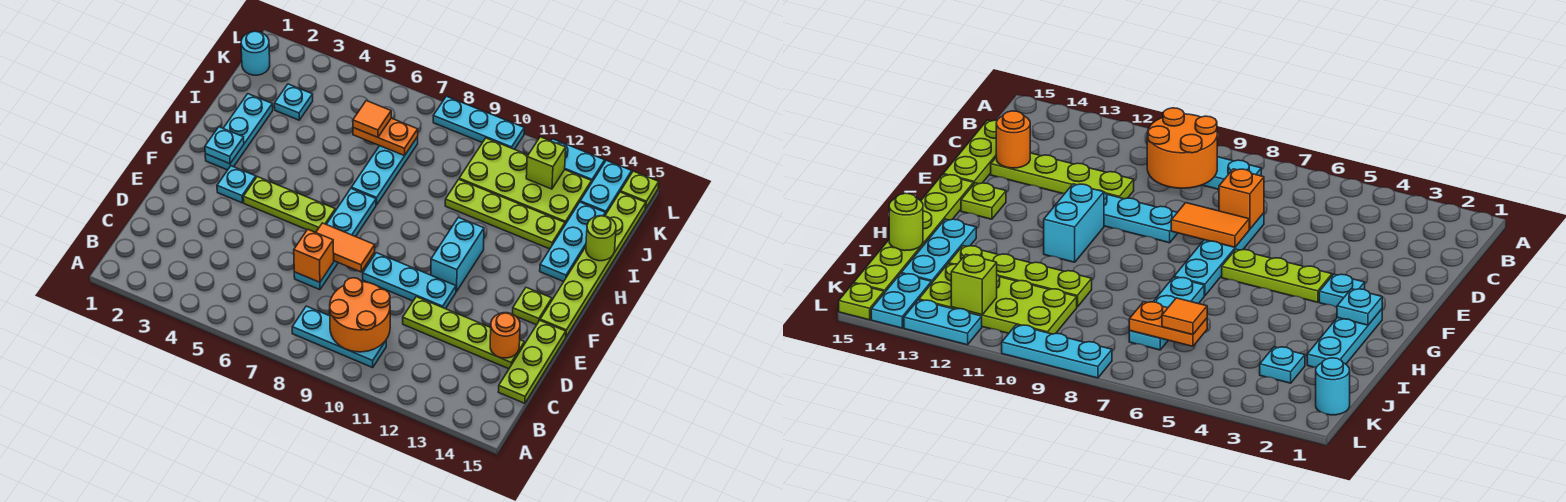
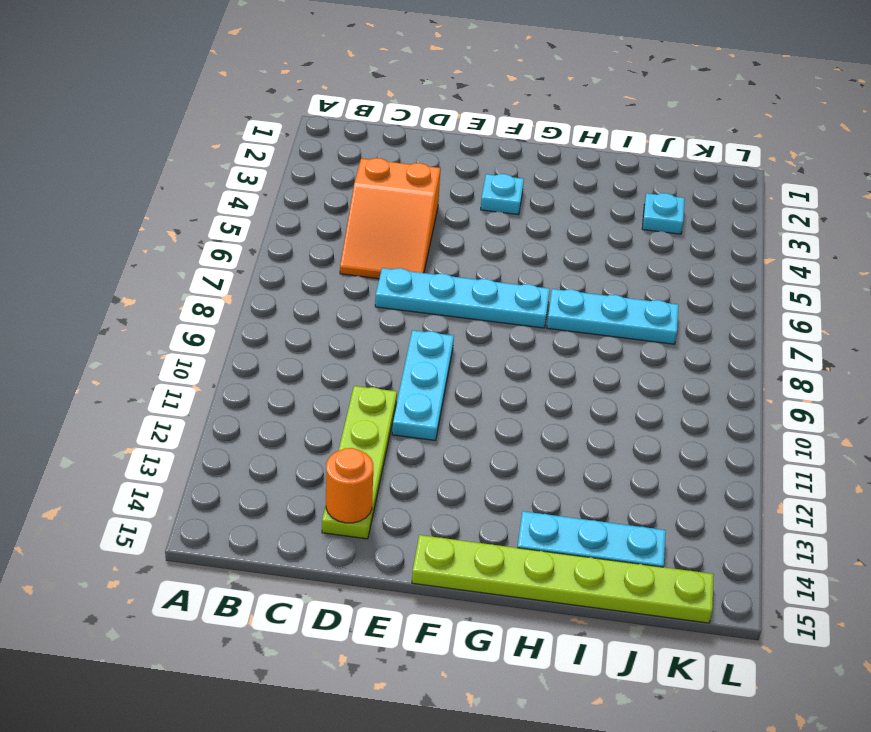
orange 2x3 slope [340,158,441,279] -> none
none -> cyan 1x3 plate [292,306,386,368]
none -> lime 1x3 plate [498,321,566,403]
none -> lime 1x3 plate [243,177,335,232]
none -> cyan 1x2 brick [431,217,484,292]

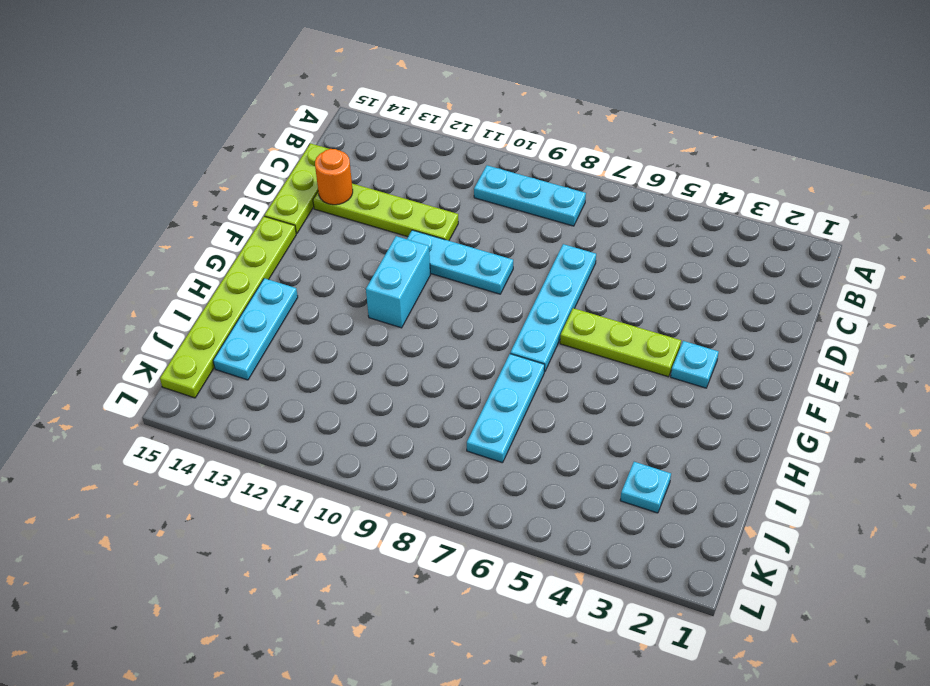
none -> lime 1x1 plate [513,287,552,325]
none -> cyan 1x3 plate [205,94,273,170]
none -> lime 1x4 plate [445,179,565,249]
none -> lime 2x4 plate [459,138,592,224]

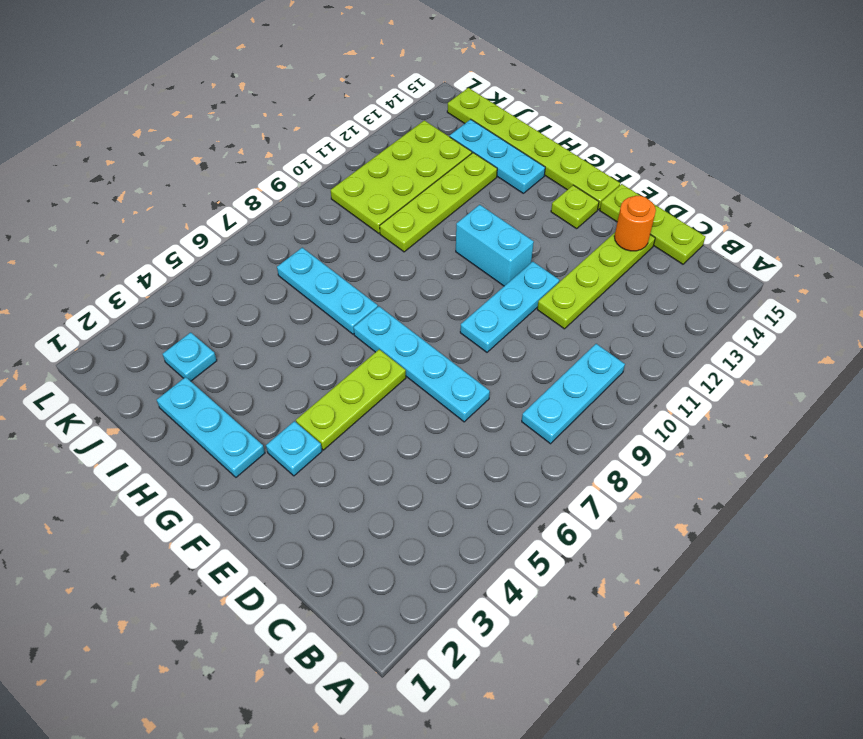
none -> cyan 1x1 round brick [241,31,270,75]
none -> cyan 1x2 plate [580,160,632,215]
none -> cyan 1x3 plate [433,96,524,149]
none -> cyan 1x2 plate [551,139,605,182]

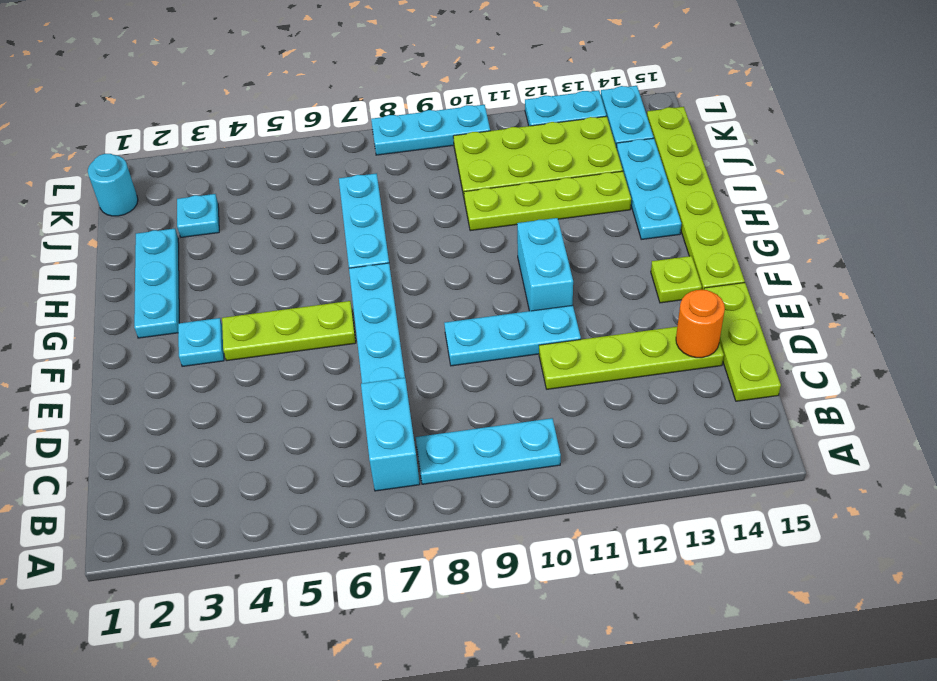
cyan 1x2 brick [361,378,420,491] -> none
none -> lime 1x1 plate [621,171,659,208]
none -> orange 2x2 round brick [330,278,390,352]
none -> orange 1x1 brick [294,229,334,282]
none -> orange 1x2 tile [316,223,375,272]

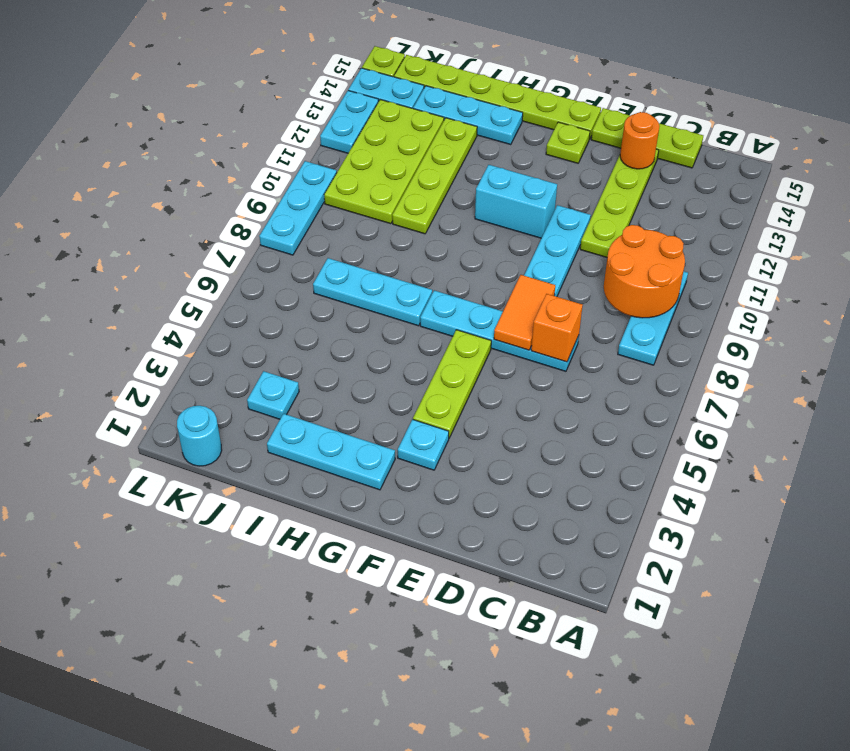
none -> cyan 1x1 plate [205,127,244,164]
none -> lime 1x1 round brick [586,216,616,261]
none -> orange 1x2 plate [353,118,418,156]
none -> lime 1x1 brick [526,137,566,189]

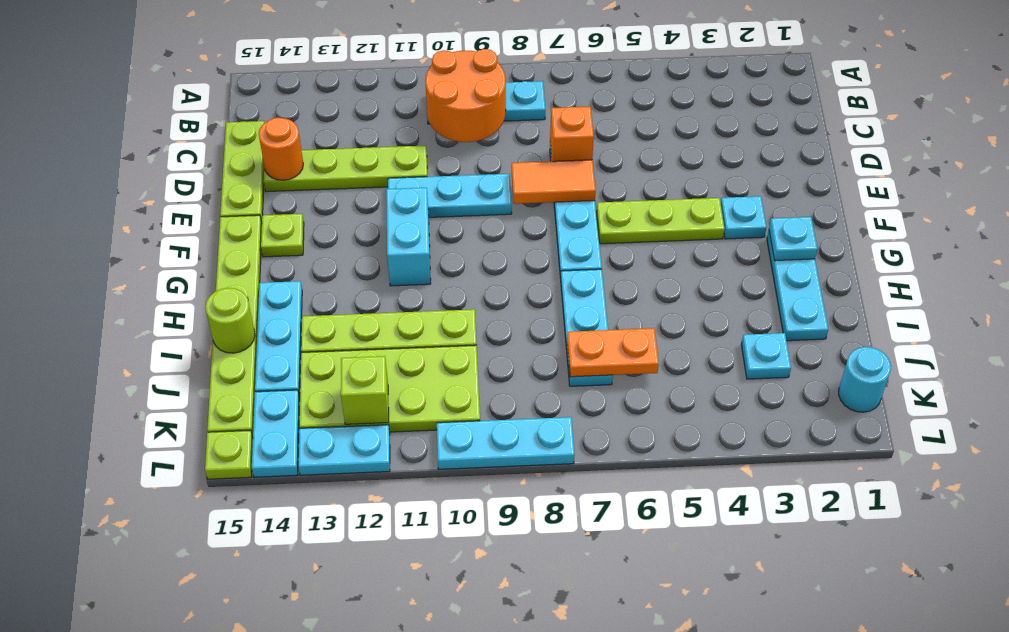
none -> orange 1x1 tile [353,101,391,137]

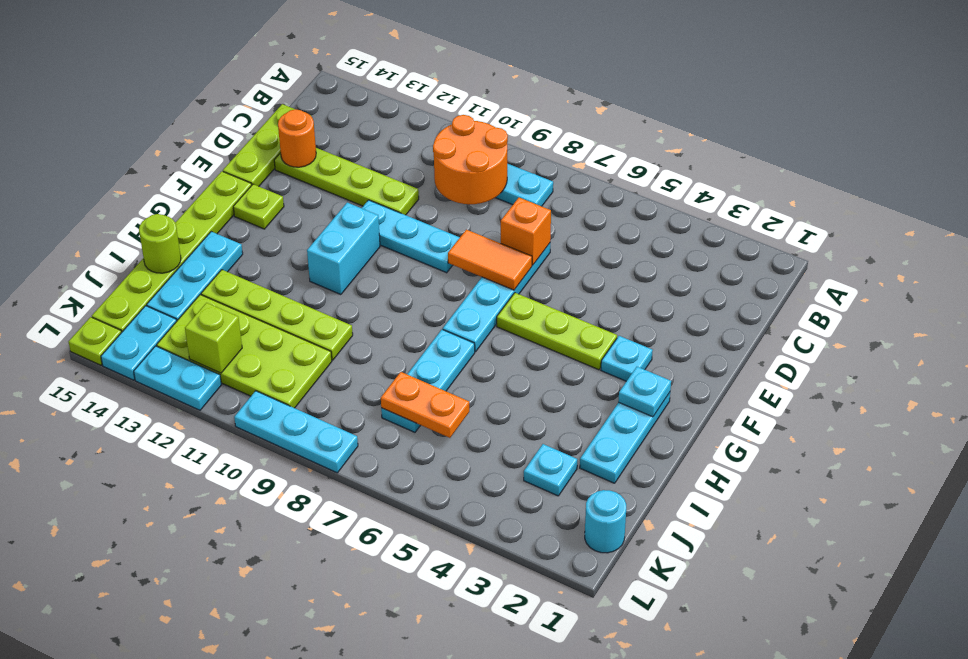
none -> orange 1x1 tile [353,101,391,137]

